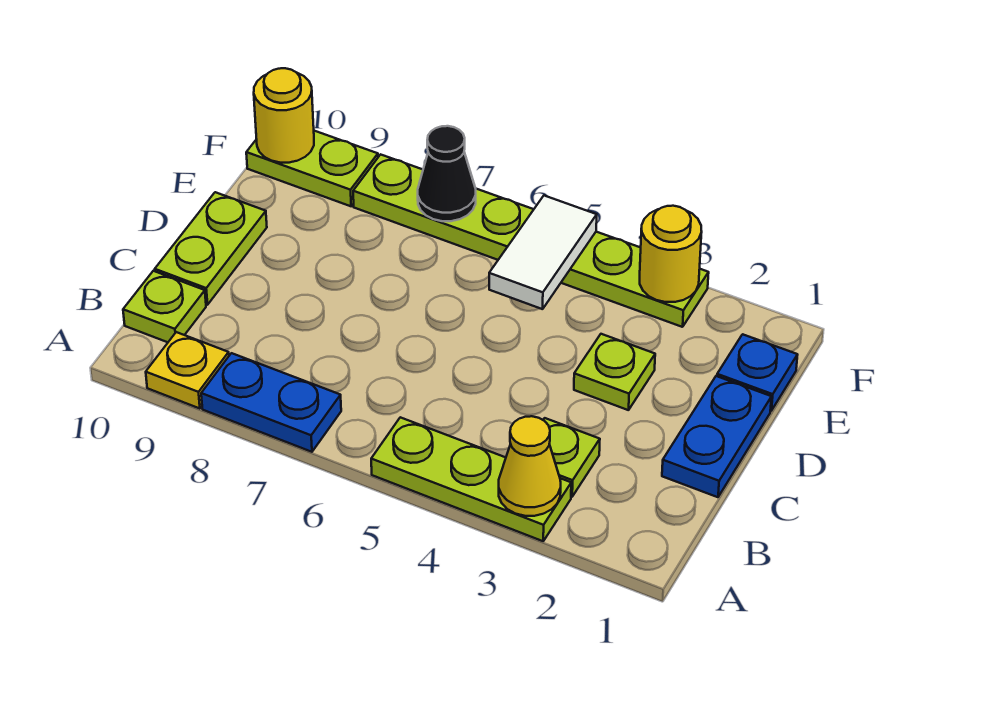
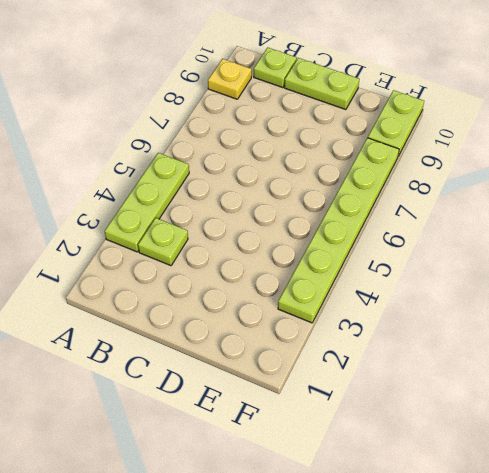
none -> blue 1x2 plate [201,353,341,452]
none -> blue 1x2 plate [662,376,771,497]
none -> lime 1x1 plate [574,334,655,410]

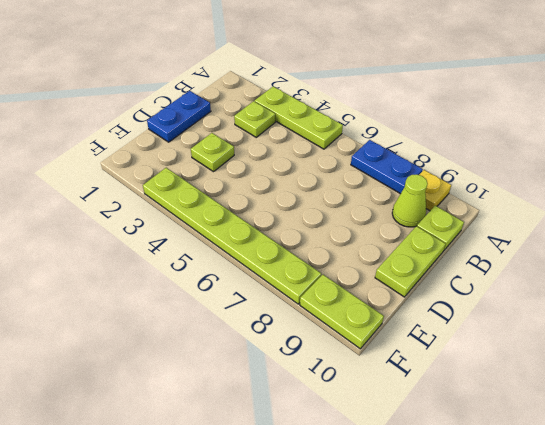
lime 1x1 cone [392,174,428,227] -> none
none -> blue 1x1 plate [717,334,797,411]
none -> yellow 1x1 cone [499,416,561,516]
none -> white 1x2 tile [489,196,597,309]

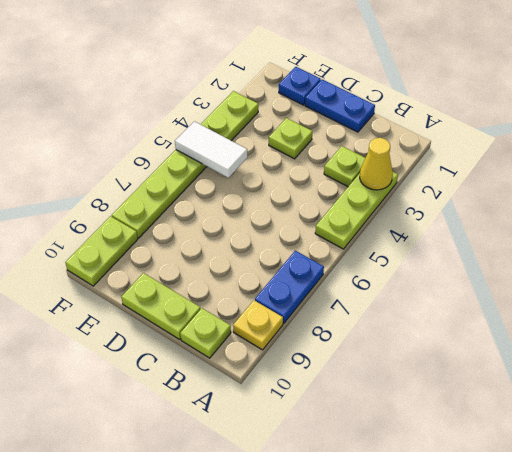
none -> yellow 1x1 round brick [640,206,702,302]
none -> black 1x1 cone [418,126,476,221]
none -> yellow 1x1 round brick [254,68,314,163]

